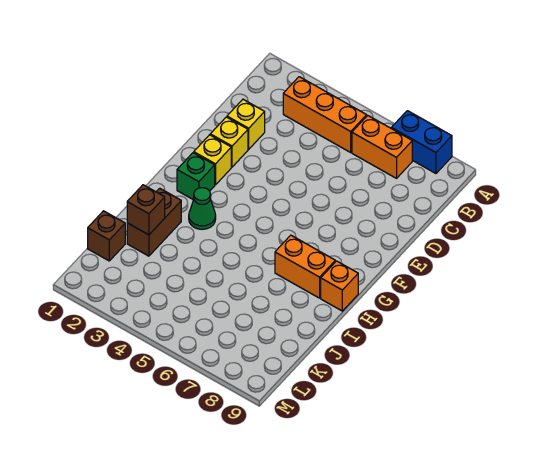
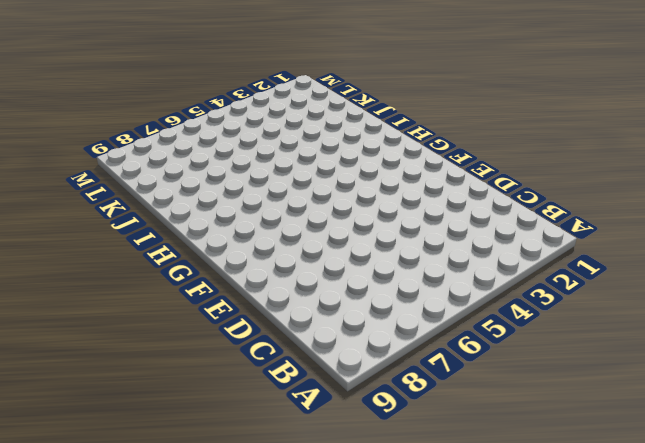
none -> blue 1x2 brick [391,111,452,173]
none -> orange 1x3 brick [283,77,367,152]
none -> orange 1x2 brick [352,116,412,178]

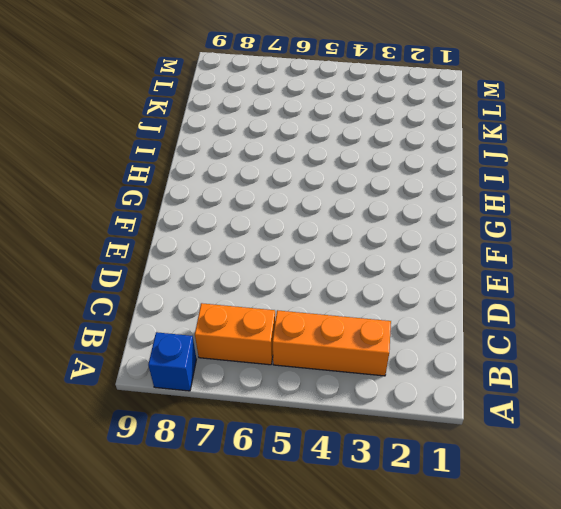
blue 1x1 brick [148,332,196,391] -> blue 1x2 brick [391,111,452,173]
none -> yellow 1x1 brick [227,99,265,149]
none -> yellow 1x1 brick [210,117,248,167]
none -> yellow 1x1 brick [194,135,231,185]

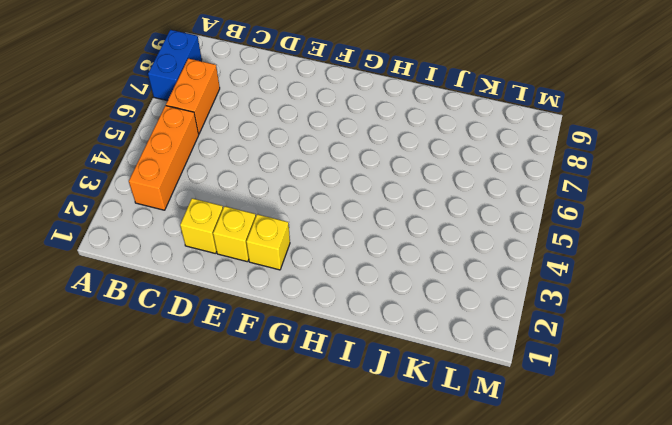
none -> green 1x1 brick [177,153,215,200]
none -> green 1x1 cone [189,188,216,229]
none -> orange 1x2 brick [275,235,335,298]

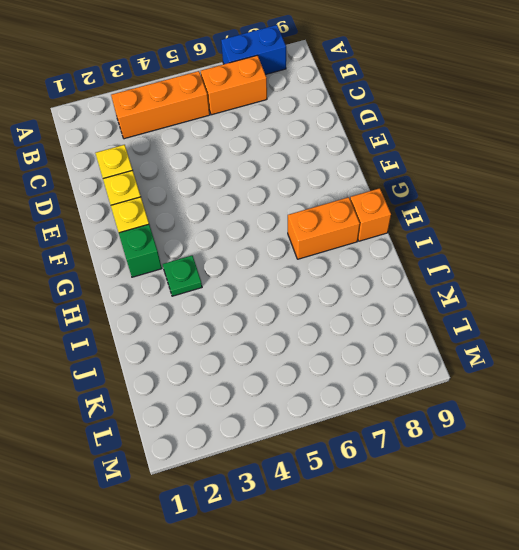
green 1x1 plate [163,255,202,296] -> green 1x1 cone [189,188,216,229]
none -> brown 1x2 brick [127,188,181,256]
none -> brown 1x1 brick [88,211,125,261]
none -> brown 1x1 brick [127,185,165,235]

